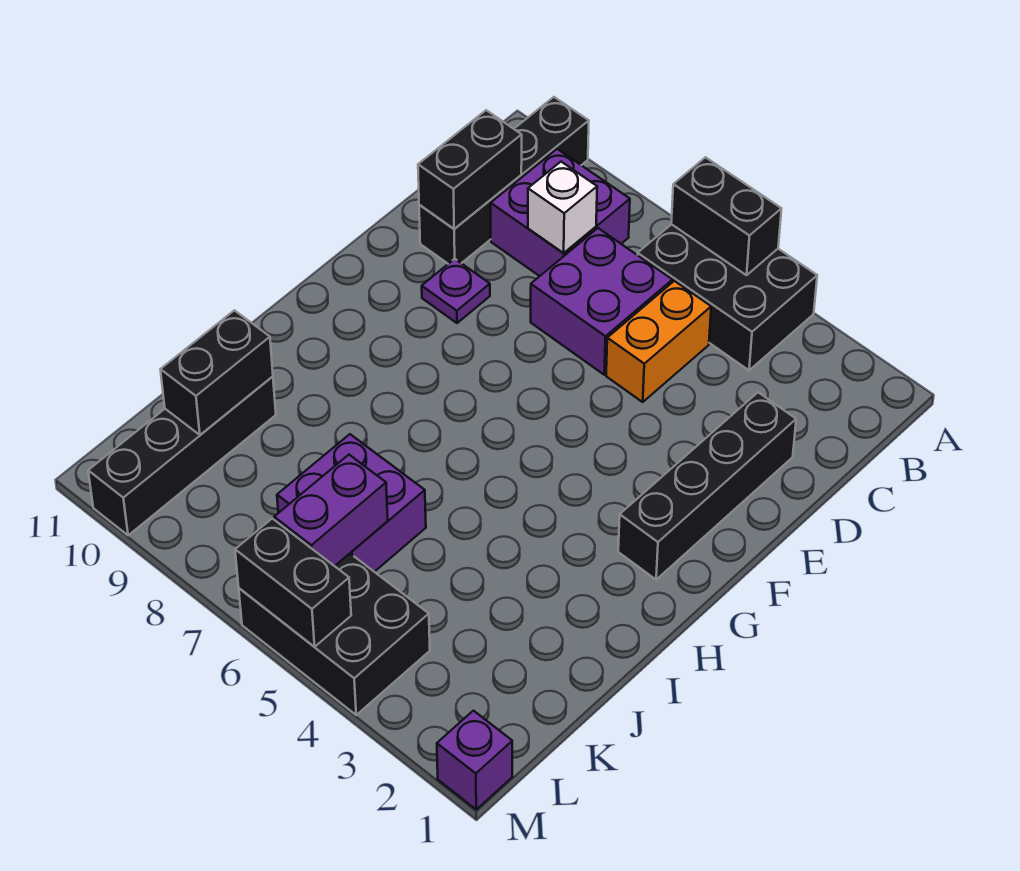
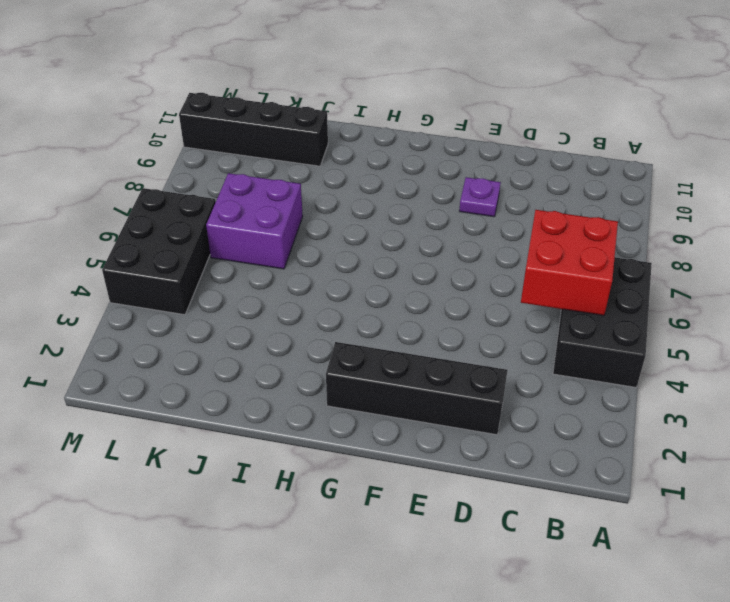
red 2x2 brick [521,210,618,315] -> none
none -> black 1x4 brick [419,97,589,264]
none -> purple 2x2 brick [491,149,630,276]
none -> orange 1x2 brick [606,281,711,402]

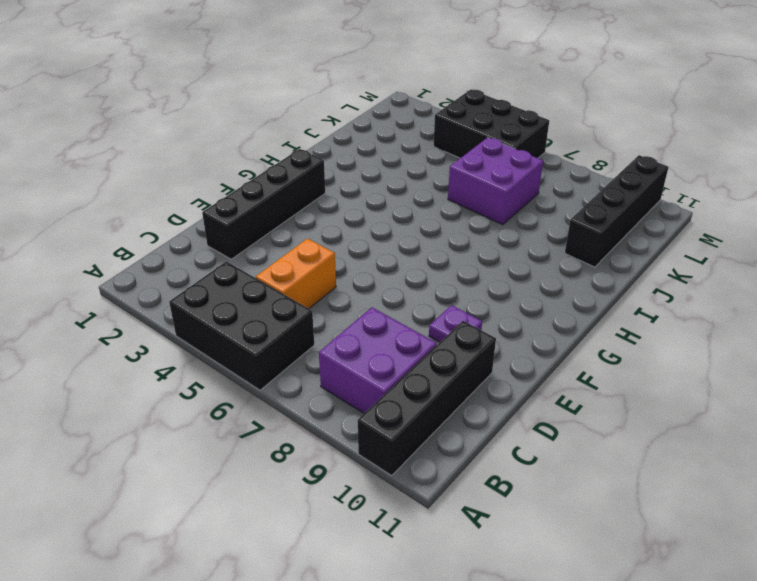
none -> purple 2x2 brick [531,228,672,375]
none -> purple 1x1 brick [437,711,512,809]
none -> black 1x2 brick [671,157,781,275]

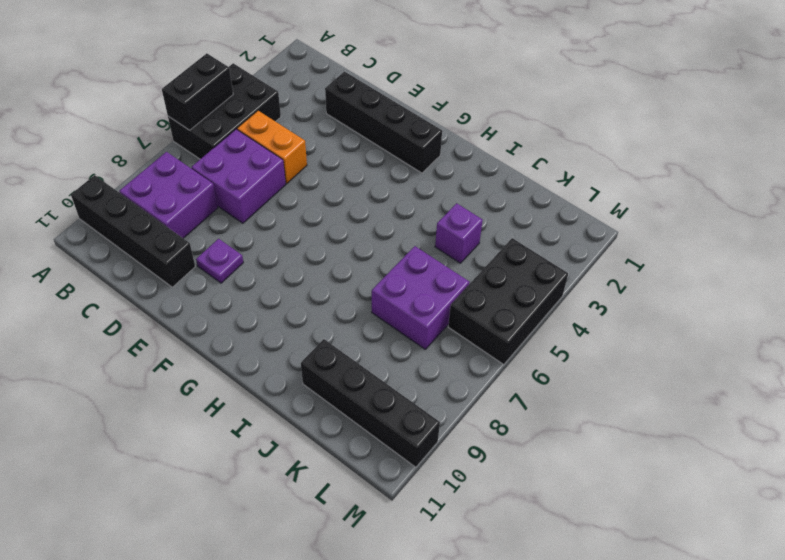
purple 1x1 brick [435,203,483,263] -> purple 1x1 brick moved to [437,711,512,809]
none -> white 1x1 brick [528,162,597,253]
none -> black 1x2 brick [418,110,522,229]
none -> black 1x2 brick [160,310,273,435]

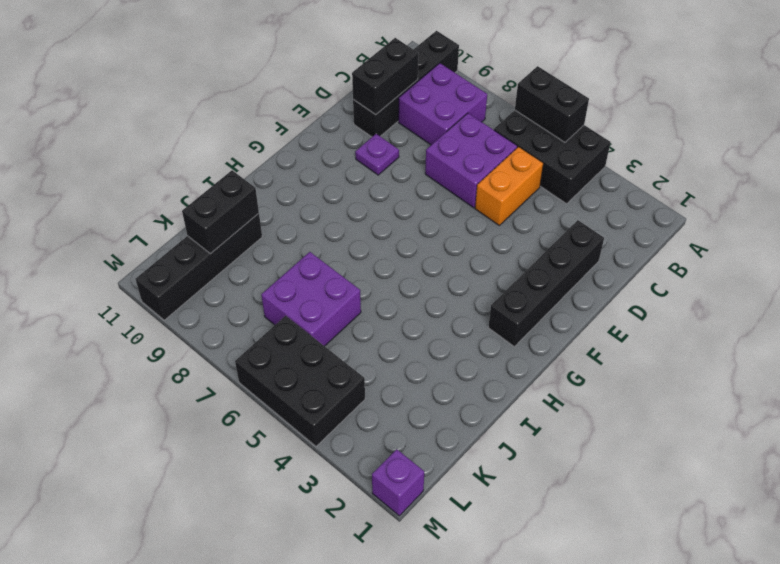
none -> white 1x1 brick [528,162,597,253]
none -> purple 1x2 brick [274,455,388,566]
none -> black 1x2 brick [235,518,351,647]

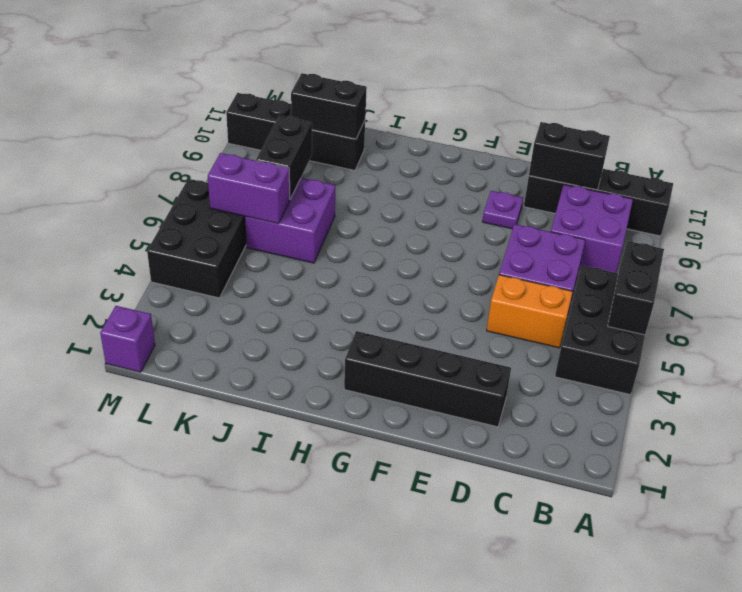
black 1x2 brick [256,115,312,199] -> black 1x2 brick moved to [235,518,351,647]
none -> white 1x1 brick [528,162,597,253]

